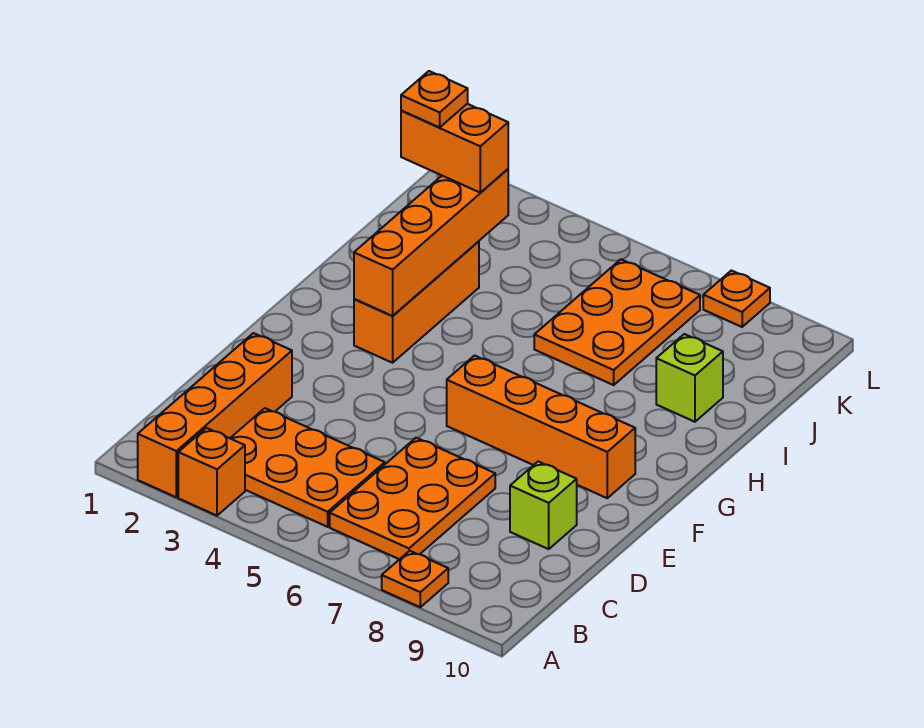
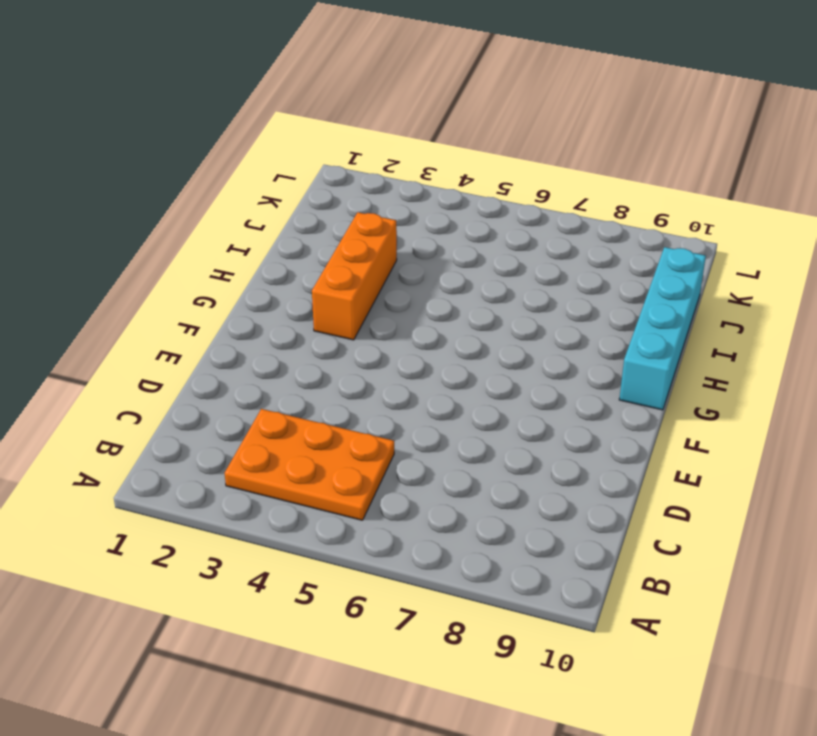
cyan 1x4 brick [619,247,706,410] -> none
none -> orange 1x4 brick [138,333,292,497]
none -> orange 1x1 brick [178,428,245,516]
none -> orange 1x1 plate [382,551,448,607]

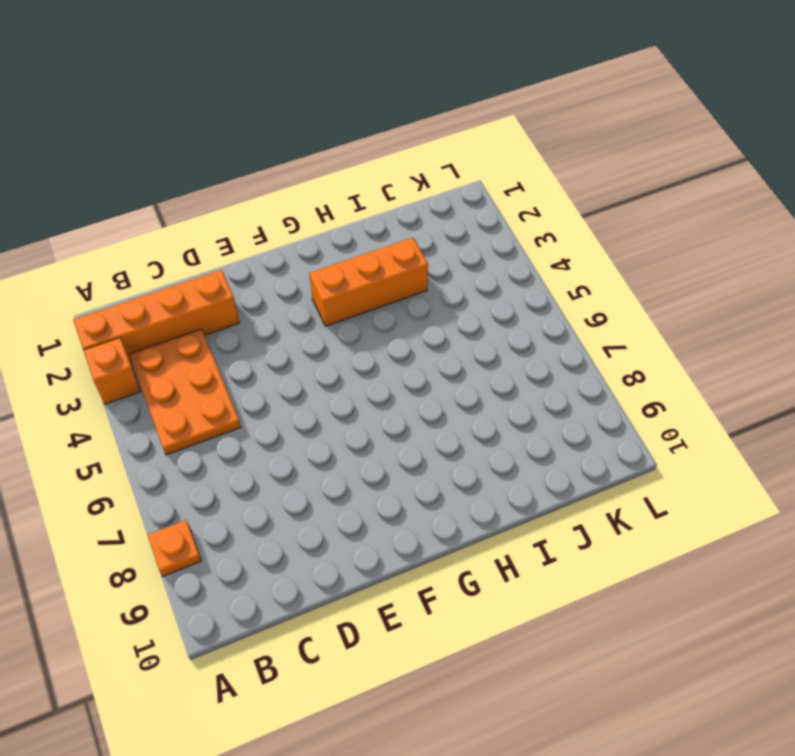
none -> orange 2x3 plate [330,438,495,559]
none -> lime 1x1 brick [510,462,577,549]
none -> orange 1x4 brick [447,356,635,498]

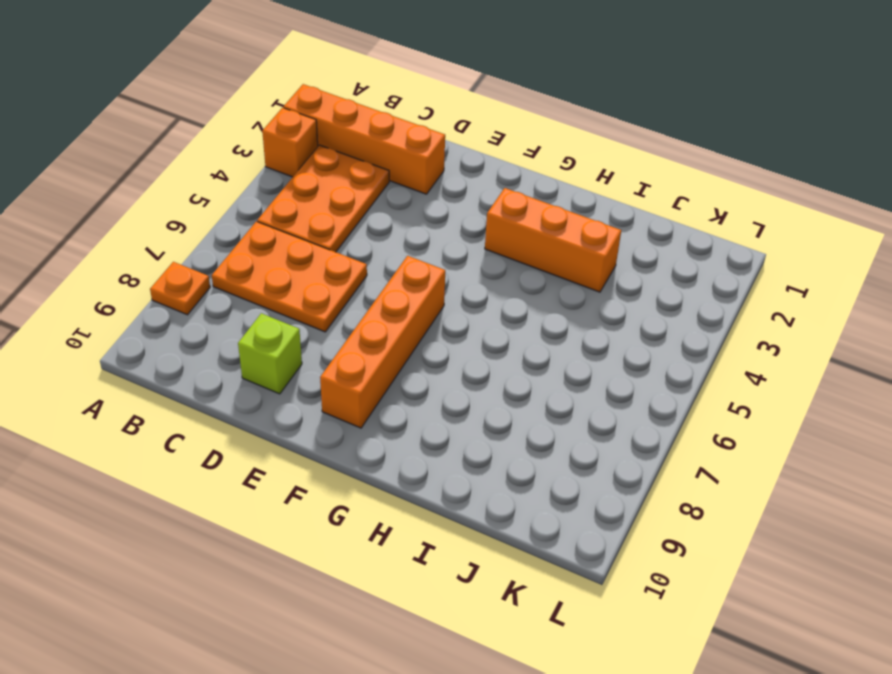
none -> orange 2x3 plate [534,259,700,385]
none -> lime 1x1 brick [656,334,723,422]
none -> orange 1x1 plate [703,271,770,327]

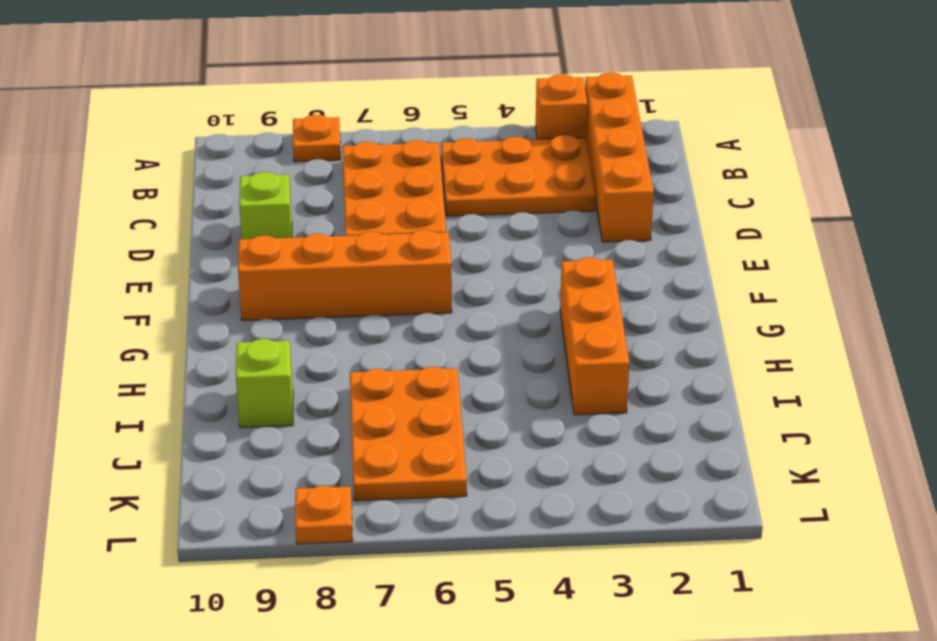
none -> orange 1x4 brick [354,169,508,316]
none -> orange 1x2 brick [401,104,508,192]
none -> orange 1x1 plate [401,71,468,127]

